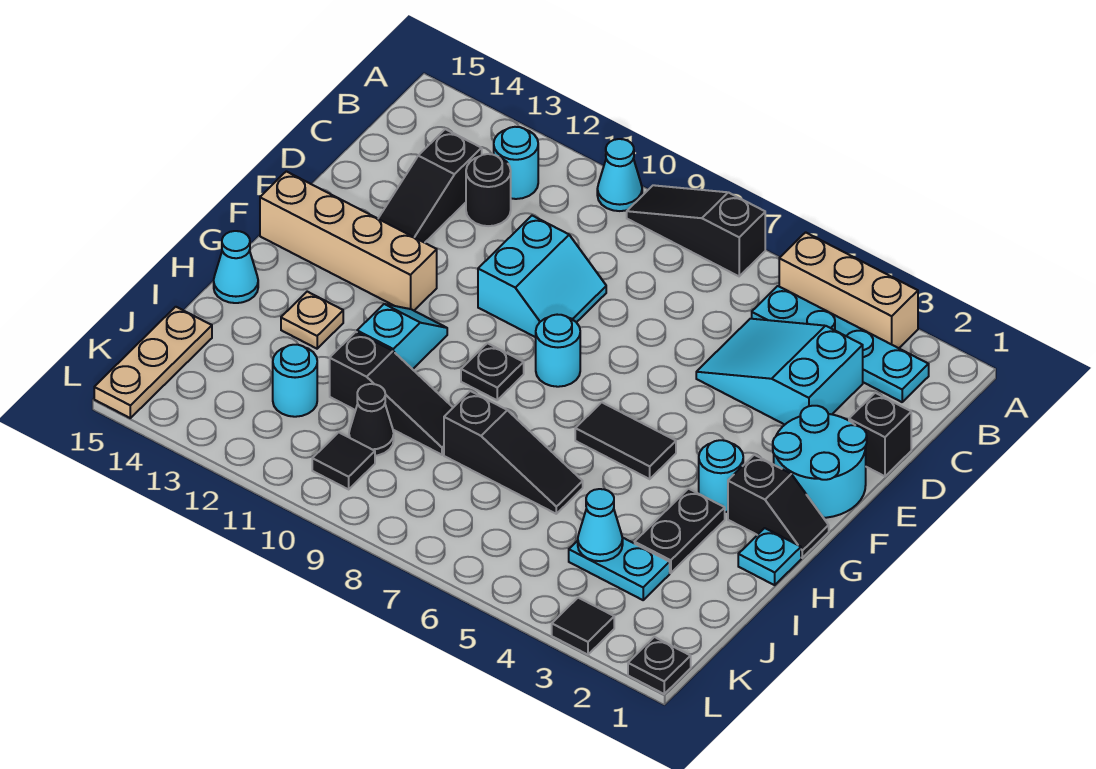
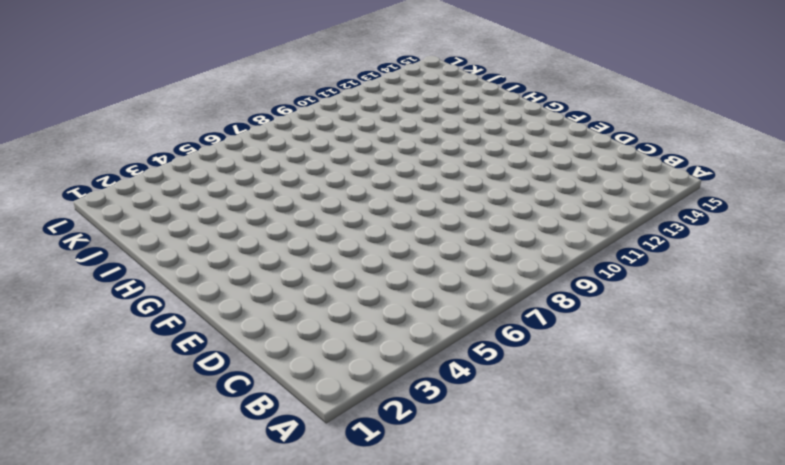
none -> tan 1x3 brick [779,232,918,348]
none -> black 1x3 slope [627,185,765,276]
none -> cyan 1x1 cone [597,139,642,211]
none -> cyan 1x4 plate [752,286,929,402]

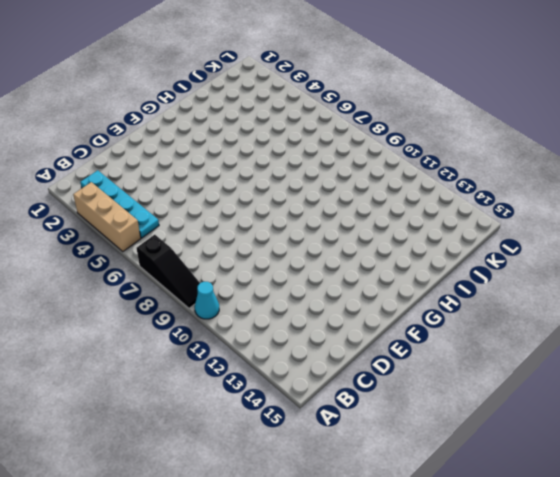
none -> cyan 1x1 round brick [494,127,538,199]
none -> cyan 2x3 slope [696,319,863,425]
none -> black 1x1 round brick [466,154,511,226]
none -> black 1x3 slope [378,129,482,243]

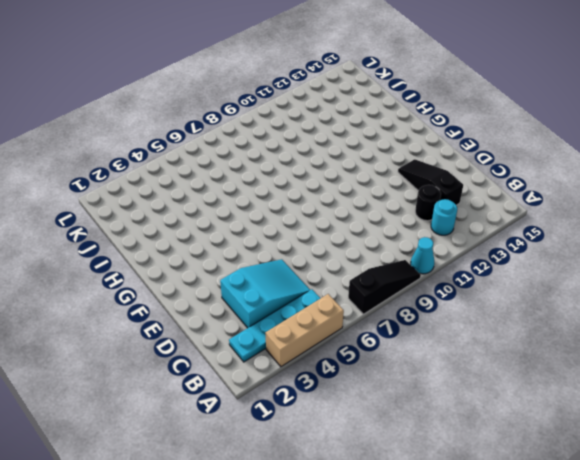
none -> black 1x1 brick [849,393,911,476]
none -> cyan 2x2 slope [478,216,606,337]
none -> cyan 2x2 round brick [773,406,867,518]
none -> cyan 1x1 round brick [536,315,580,387]

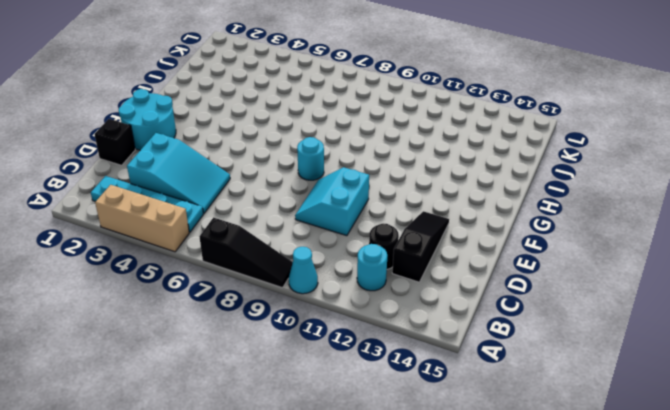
none -> tan 1x4 brick [260,171,437,310]
none -> black 1x2 slope [728,455,829,558]
none -> cyan 1x1 round brick [699,440,743,512]
none -> black 1x2 tile [575,402,676,479]

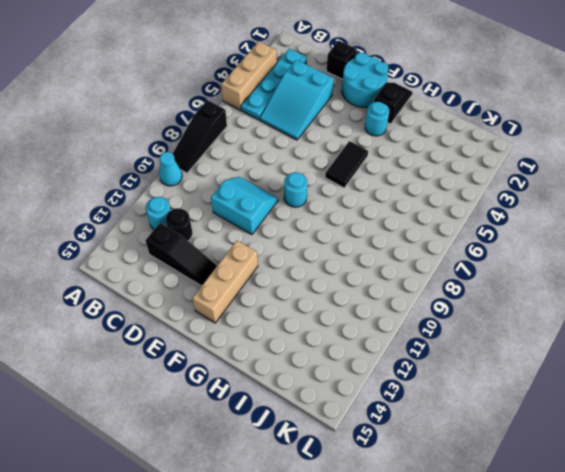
tan 1x3 brick [192,241,258,323] -> tan 1x4 brick [260,171,437,310]
none -> black 1x1 plate [461,343,524,400]
none -> cyan 1x2 slope [357,304,447,369]
none -> cyan 1x1 plate [738,528,801,585]
none -> black 1x2 plate [635,489,725,573]

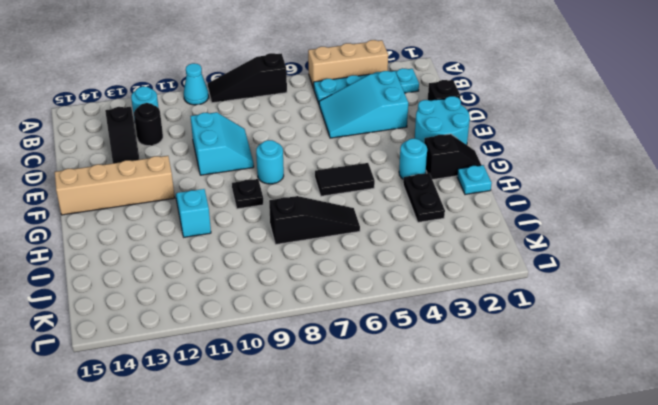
none -> tan 1x1 plate [281,292,343,349]
none -> cyan 1x1 cone [214,231,258,303]
none -> black 1x3 slope [330,332,453,455]
none -> cyan 1x2 plate [569,537,670,600]

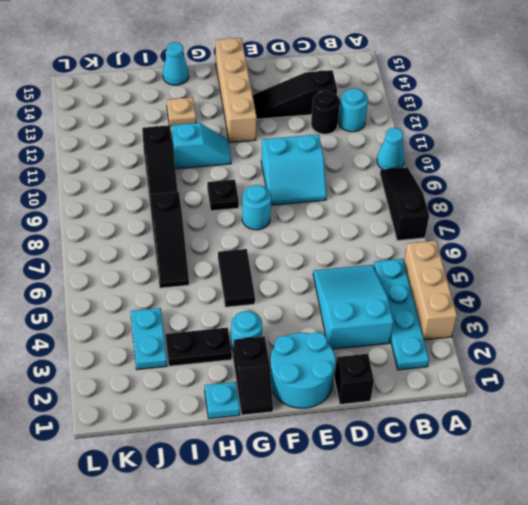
none -> black 1x1 cone [349,384,394,456]
none -> cyan 1x1 round brick [273,345,317,417]
none -> tan 1x3 plate [94,307,212,418]
none -> black 1x1 tile [312,432,375,489]

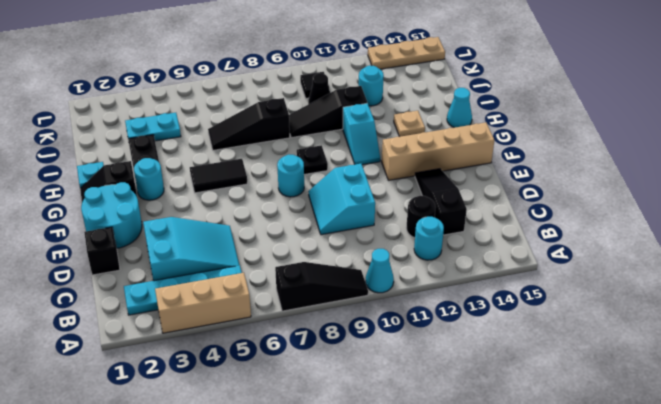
tan 1x3 plate [368,37,445,69] -> tan 1x3 plate turned to [94,307,212,418]
none -> black 1x1 plate [628,637,691,694]
none -> black 1x1 tile [552,598,614,655]
none -> cyan 1x1 cone [578,489,623,561]

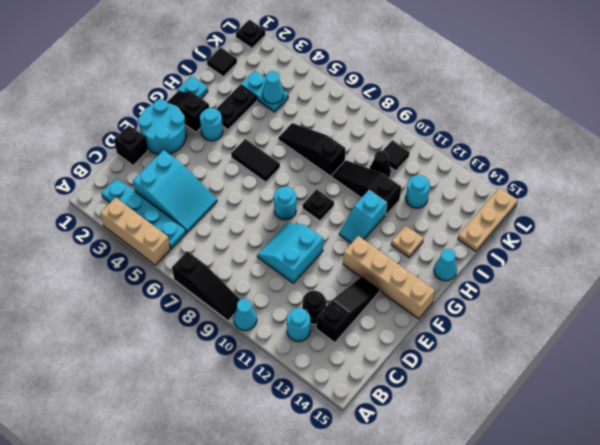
black 1x1 tile [207,47,237,76] -> black 1x1 tile moved to [552,598,614,655]

